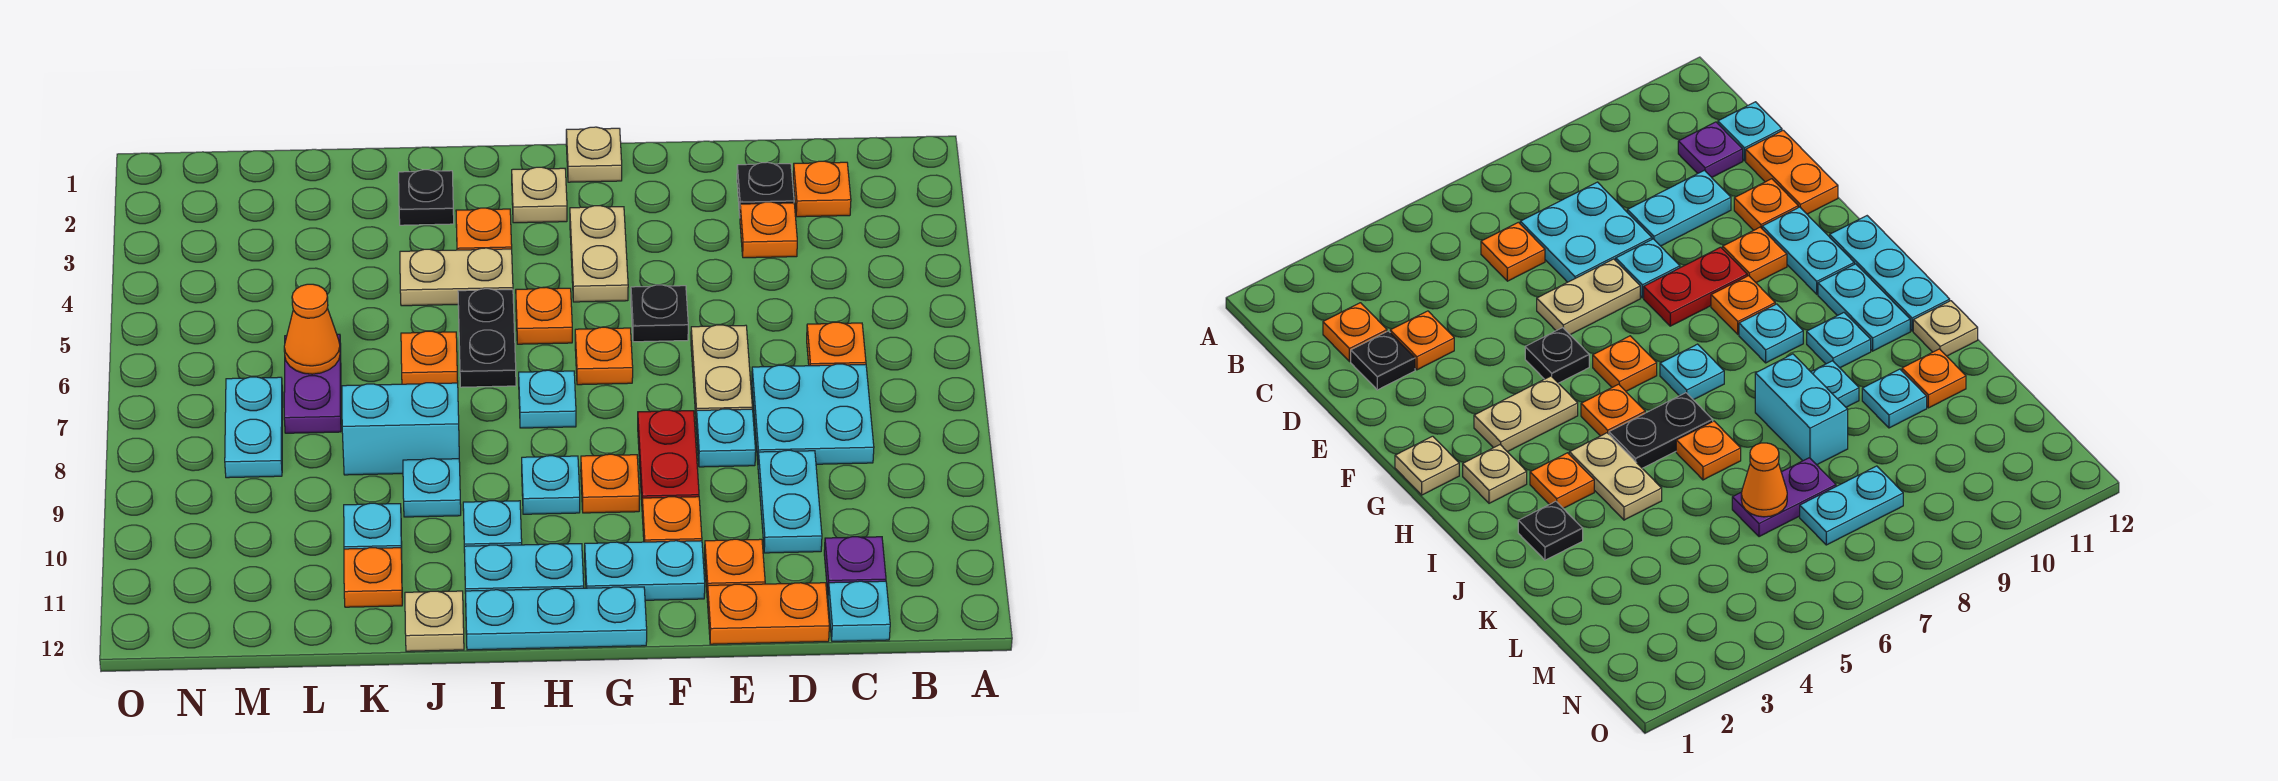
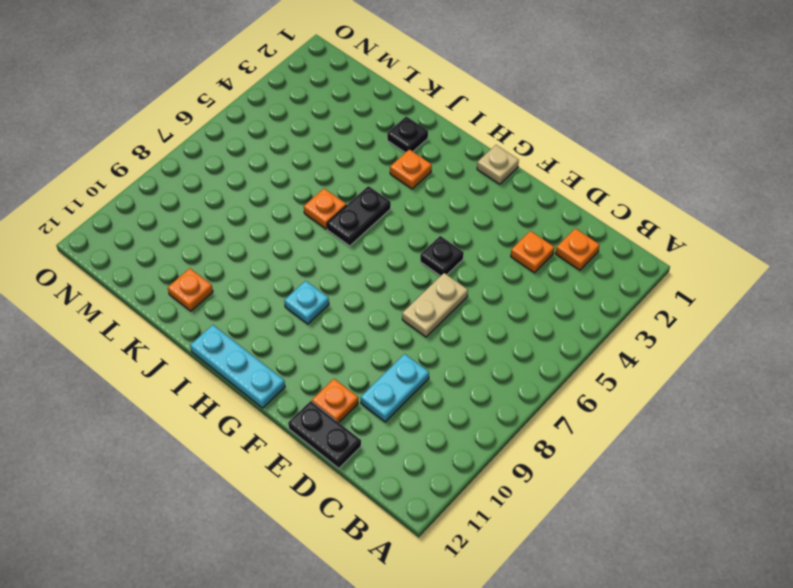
black 1x2 plate [288,401,361,468] -> orange 1x2 plate [707,583,829,644]
none -> orange 1x1 plate [807,322,866,366]
none -> cyan 2x2 plate [752,364,874,464]
none -> purple 1x1 plate [824,537,886,592]
none -> cyan 1x1 plate [828,581,890,641]

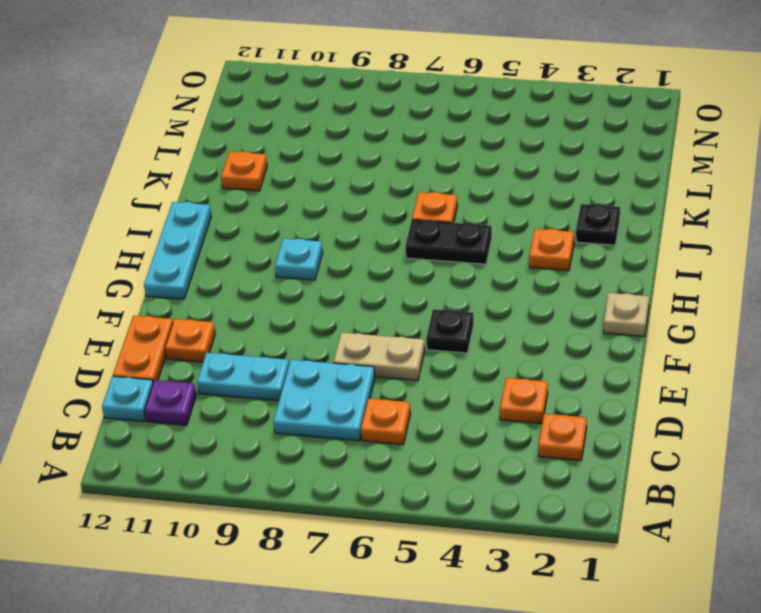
none -> black 1x1 plate [737,162,794,215]
none -> cyan 1x1 plate [696,409,756,467]
none -> red 1x2 plate [638,410,699,500]
none -> orange 1x1 plate [642,497,702,542]

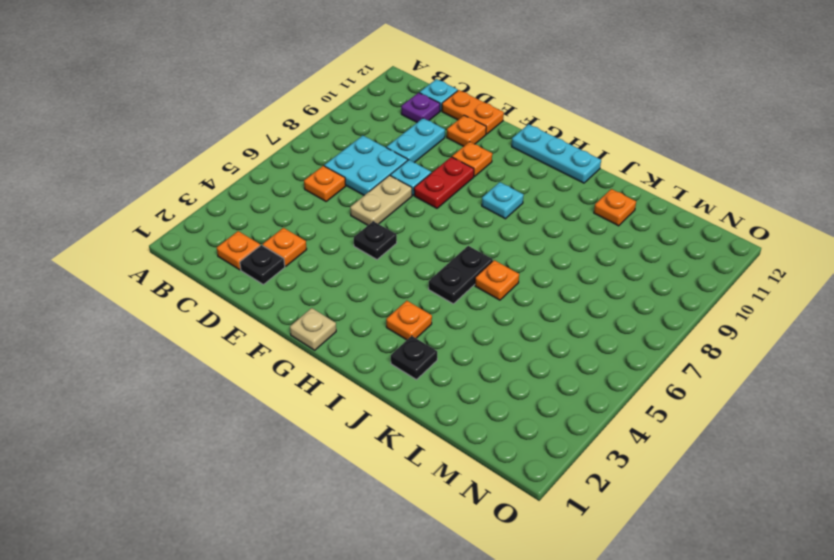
none -> cyan 1x2 plate [585,541,705,600]
none -> tan 1x2 plate [570,206,628,302]
none -> orange 1x1 plate [575,327,633,385]
none -> orange 1x1 plate [581,454,639,513]

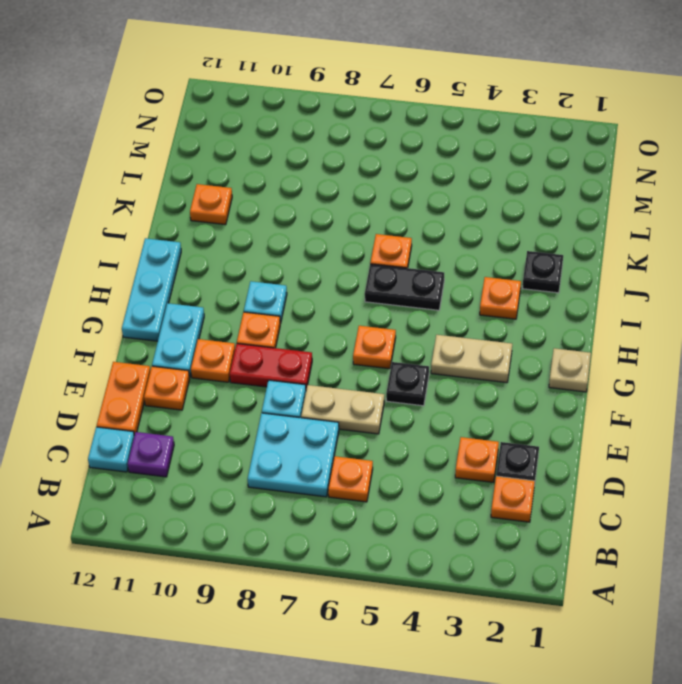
none -> cyan 1x2 plate [758,450,822,553]
none -> tan 1x1 plate [512,167,567,223]
none -> orange 1x1 plate [516,287,572,344]
none -> cyan 1x1 plate [519,370,576,428]

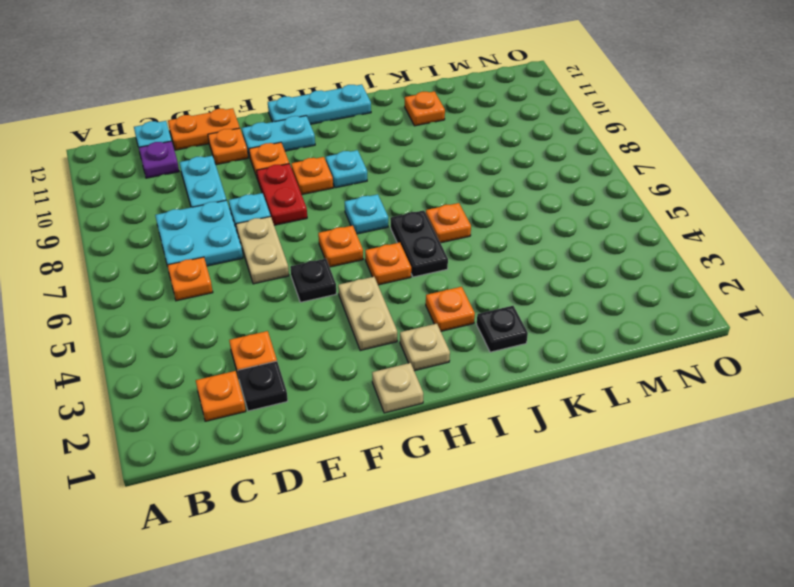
none -> cyan 1x2 plate [464,544,584,593]
none -> tan 1x2 plate [400,248,513,306]
none -> cyan 1x1 plate [463,501,522,553]
none -> cyan 1x2 brick [342,383,459,475]

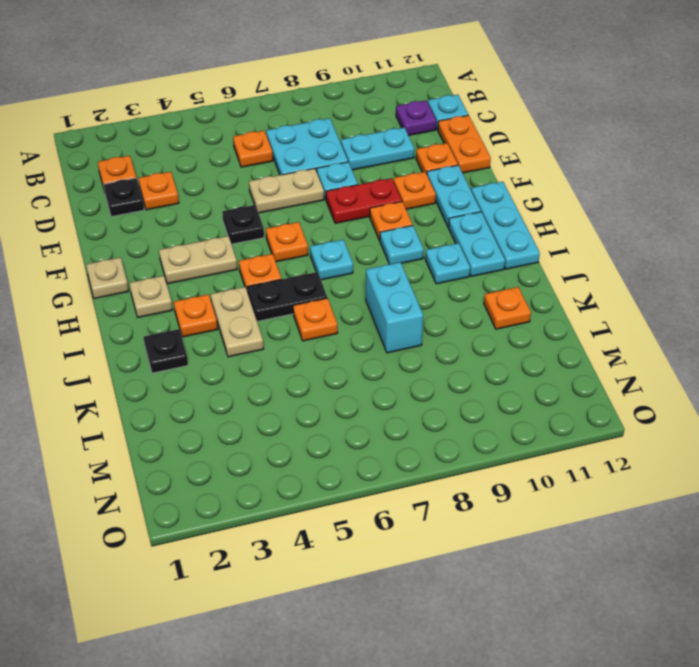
none -> cyan 1x1 plate [403,458,461,517]
none -> tan 1x1 plate [405,591,464,651]
none -> cyan 1x1 plate [344,503,402,553]
none -> purple 1x2 plate [284,334,341,433]

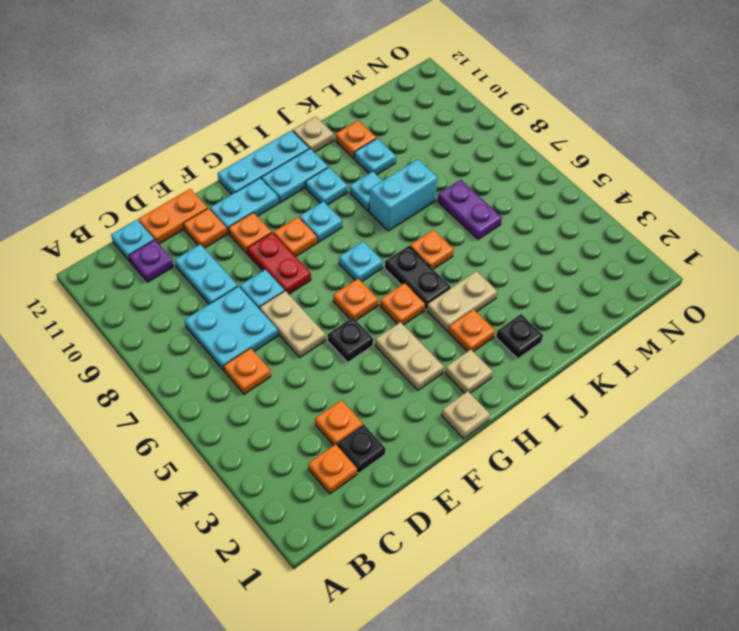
none -> cyan 1x2 plate [225,377,283,478]
none -> orange 1x1 cone [284,284,340,374]

